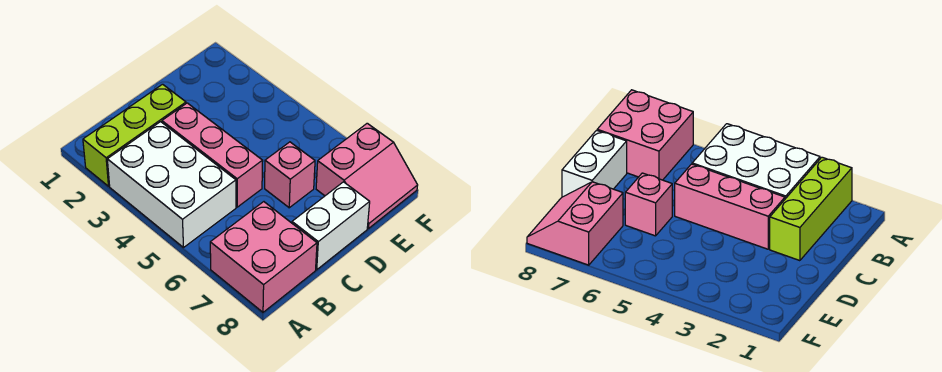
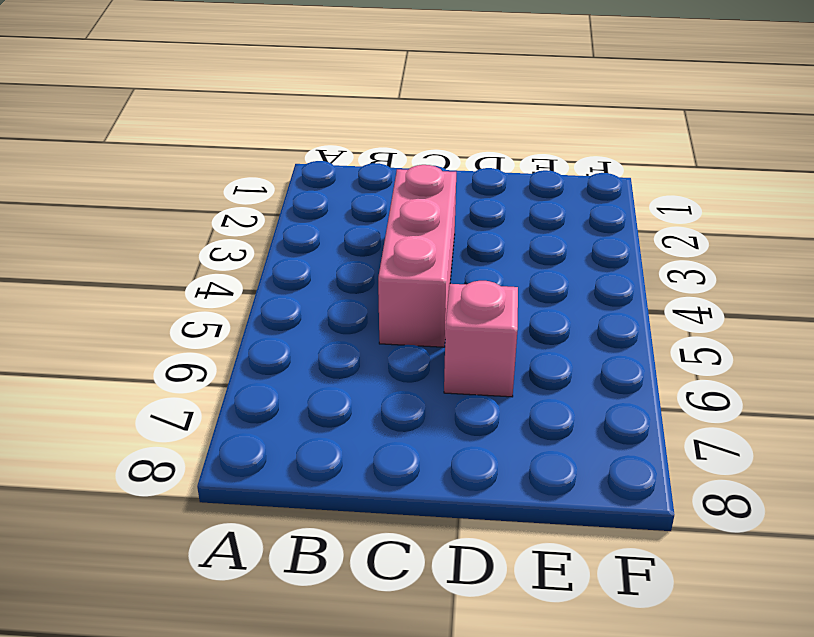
none -> lime 1x3 brick [83,84,186,186]
none -> white 2x3 brick [107,122,236,247]

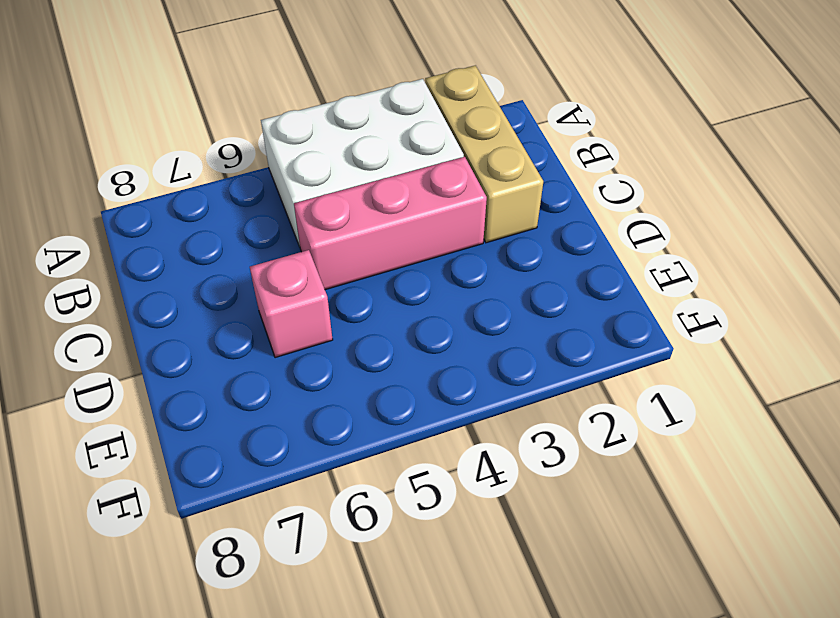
tan 1x3 brick [425,65,543,243] -> lime 1x3 brick [83,84,186,186]
none -> pink 2x2 brick [210,202,317,312]
none -> white 1x2 brick [292,182,370,270]

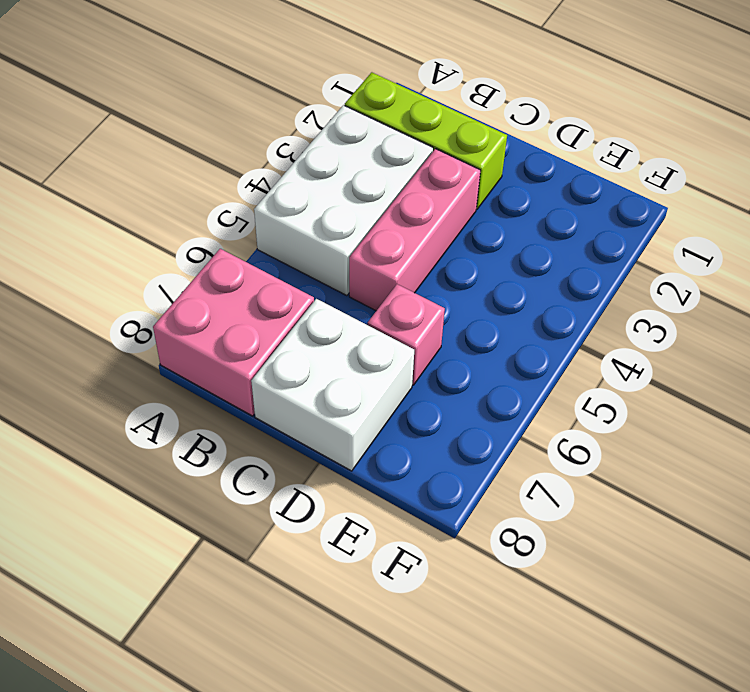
white 2x2 brick [251,299,414,471] -> white 1x2 brick [292,182,370,270]
none -> pink 2x2 slope [316,123,418,229]

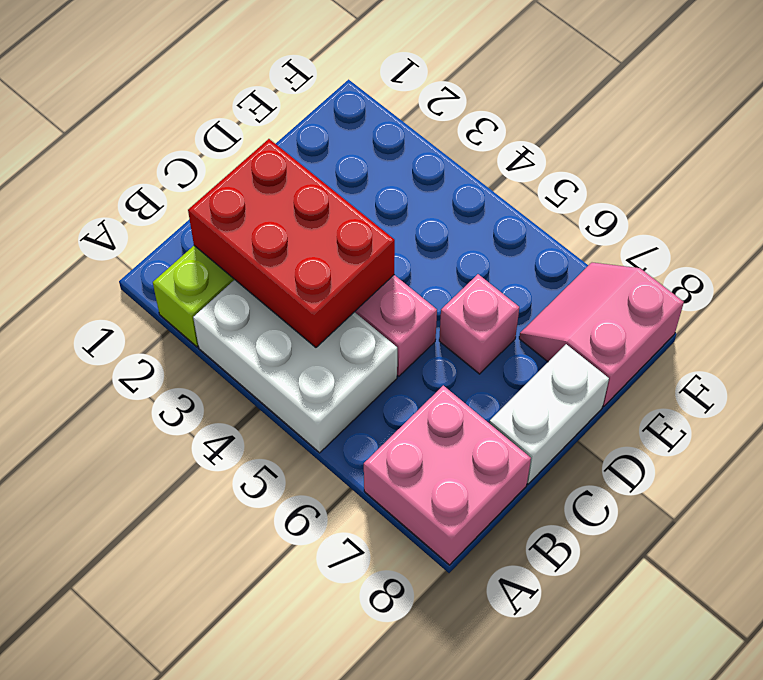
red 2x3 brick [188,139,395,347] -> none
pink 2x2 slope [519,263,684,407] -> pink 2x2 slope turned to [316,123,418,229]

